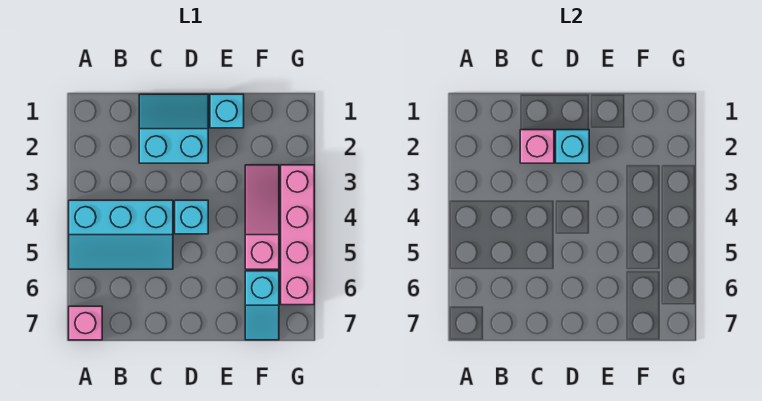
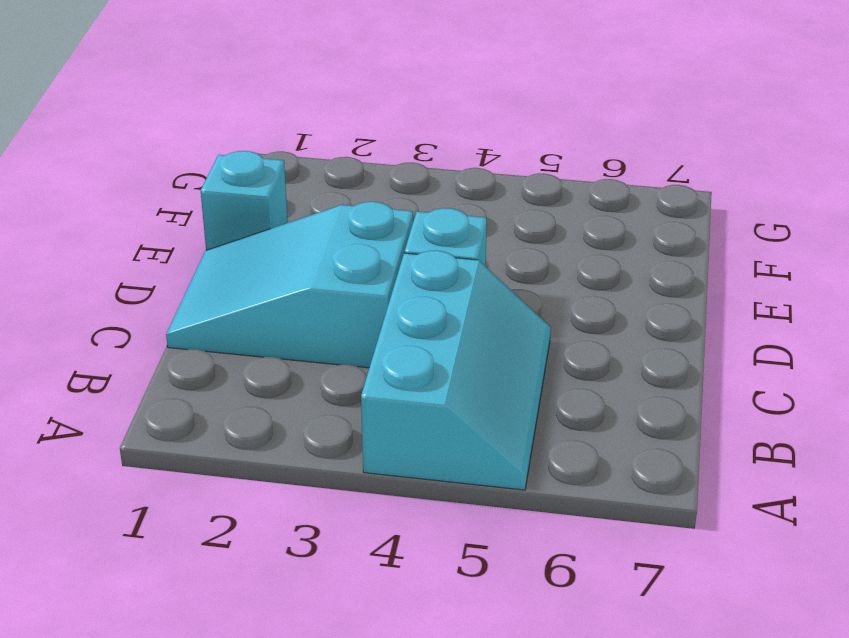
cyan 2x3 slope [166,202,413,368] -> cyan 2x2 slope [139,94,208,163]
none -> pink 1x1 brick [69,306,102,340]
none -> pink 1x3 slope [245,165,279,269]

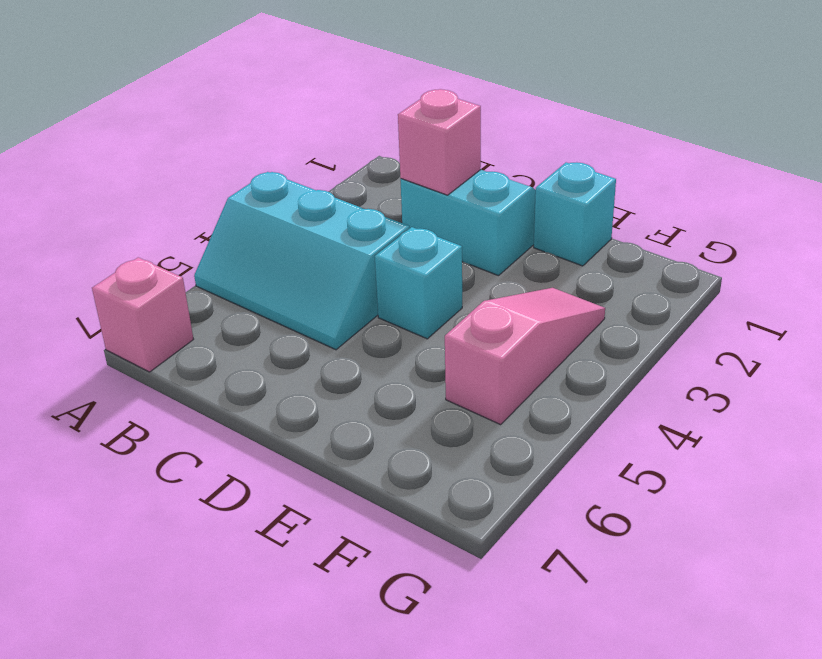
none -> cyan 1x2 slope [245,271,279,340]
none -> pink 1x4 brick [281,165,314,305]

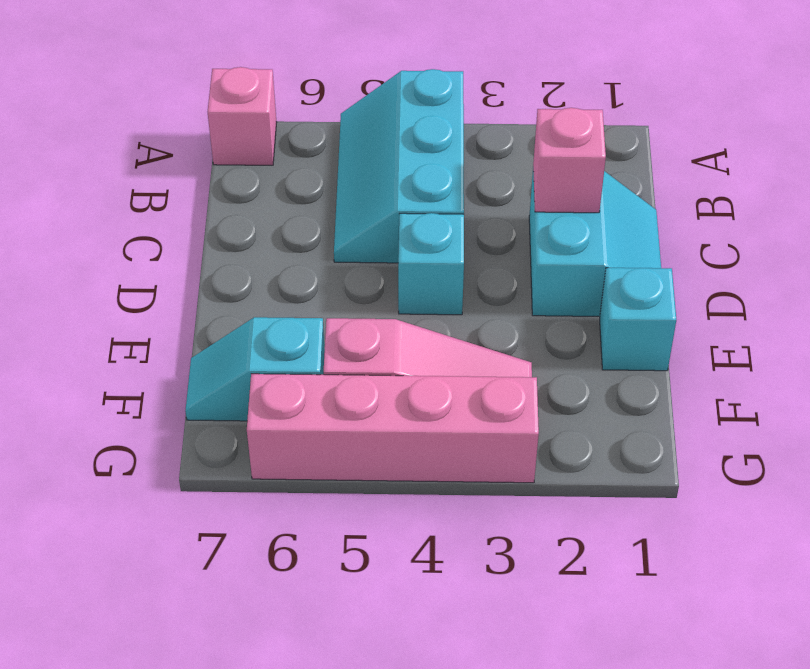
none -> cyan 1x1 brick [556,130,589,163]

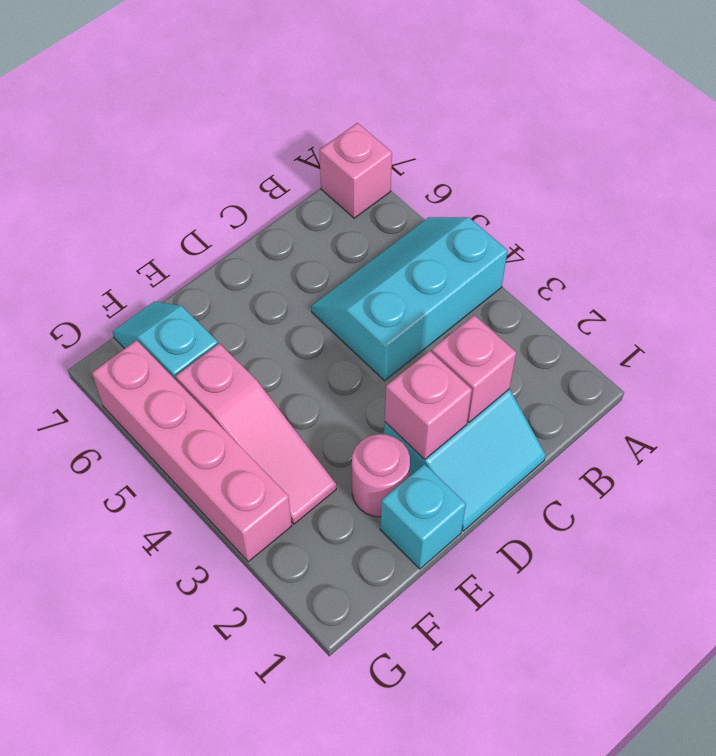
pink 1x1 brick [385,351,472,459] -> cyan 1x1 brick [556,130,589,163]
pink 1x1 round brick [352,434,410,517] -> none
none -> cyan 1x1 brick [175,200,208,234]

